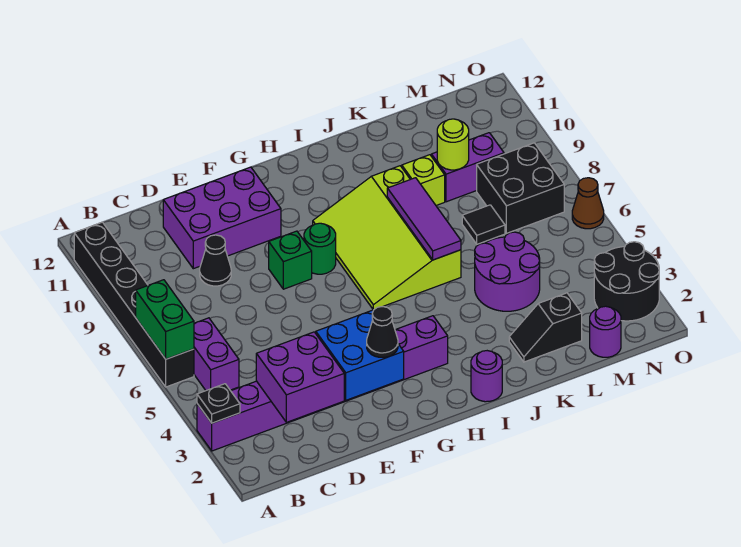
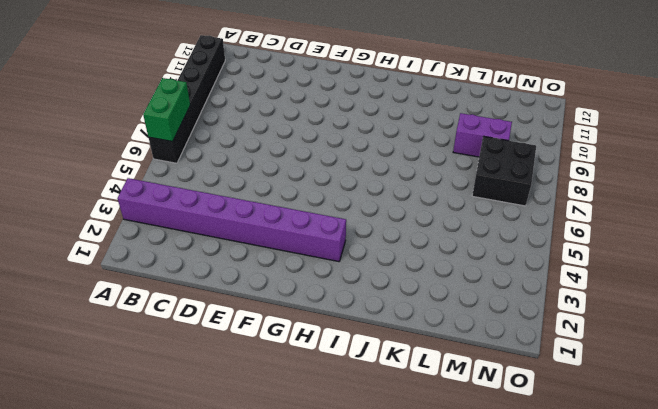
none -> purple 1x2 brick [194,318,239,390]
none -> black 1x1 cone [200,235,231,286]
none -> purple 2x3 brick [163,167,281,269]

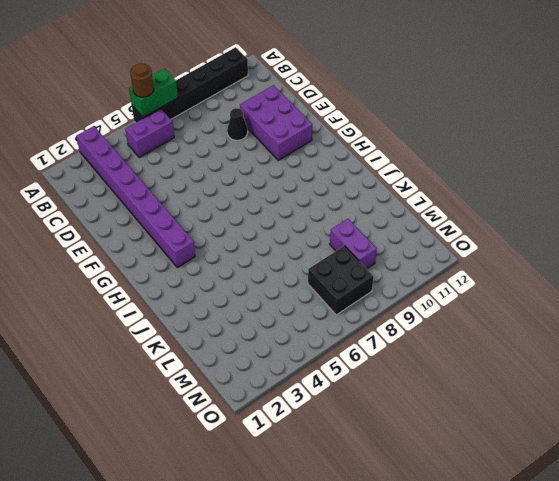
brown 1x1 round brick [130,63,154,97] -> none
none -> green 1x1 brick [269,231,312,289]
none -> green 1x1 round brick [304,223,336,274]
none -> lime 3x4 slope [313,166,461,310]

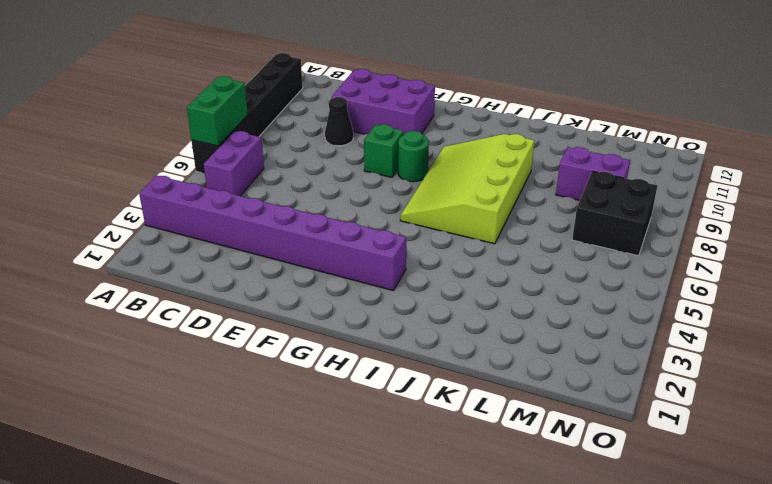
none -> purple 1x1 round brick [471,351,502,402]
none -> black 1x2 slope [509,293,582,362]
none -> purple 2x2 round brick [475,232,540,311]

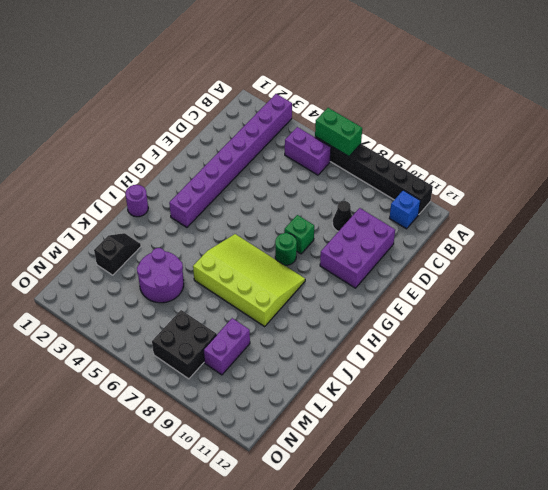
blue 1x1 brick [389,190,420,229] -> none
none -> lime 1x1 brick [401,155,445,205]
none -> black 1x1 tile [462,205,505,244]
none -> purple 1x1 round brick [590,306,621,357]

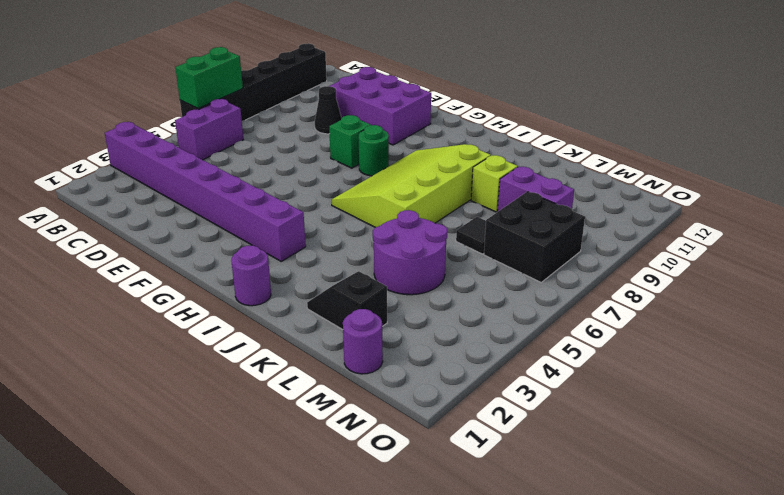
none -> black 2x2 round brick [594,242,659,321]
none -> brown 1x1 cone [572,178,604,229]
none -> black 1x1 plate [197,384,240,423]

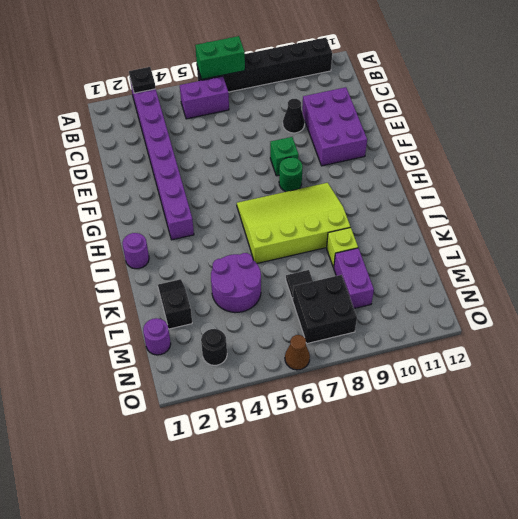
black 1x1 round brick [201,329,227,365] -> black 2x2 round brick [594,242,659,321]
none -> purple 2x2 brick [256,332,344,422]
none -> blue 2x2 brick [316,310,404,400]
none -> purple 1x3 tile [387,178,461,260]

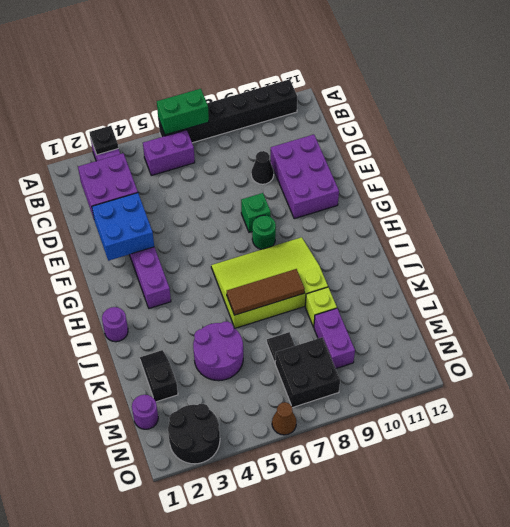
brown 1x3 tile [227,269,305,315] -> purple 1x3 tile [387,178,461,260]
none -> lime 1x1 round brick [437,119,469,170]
none -> black 1x1 cone [367,307,398,357]

